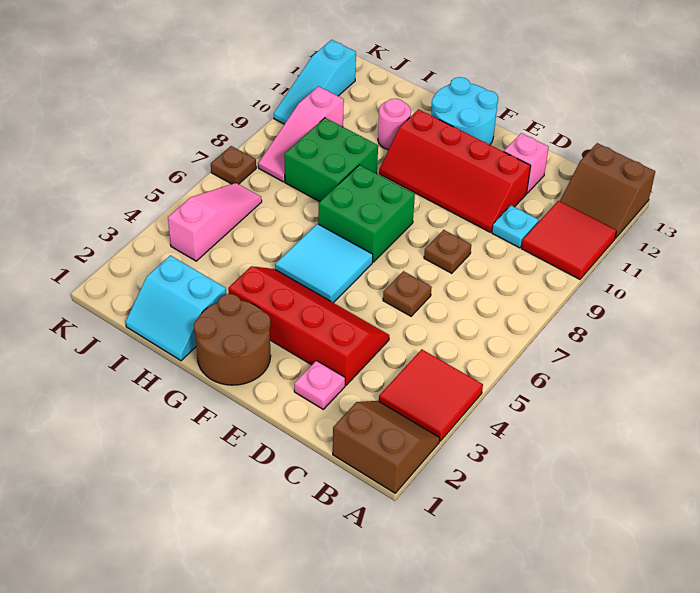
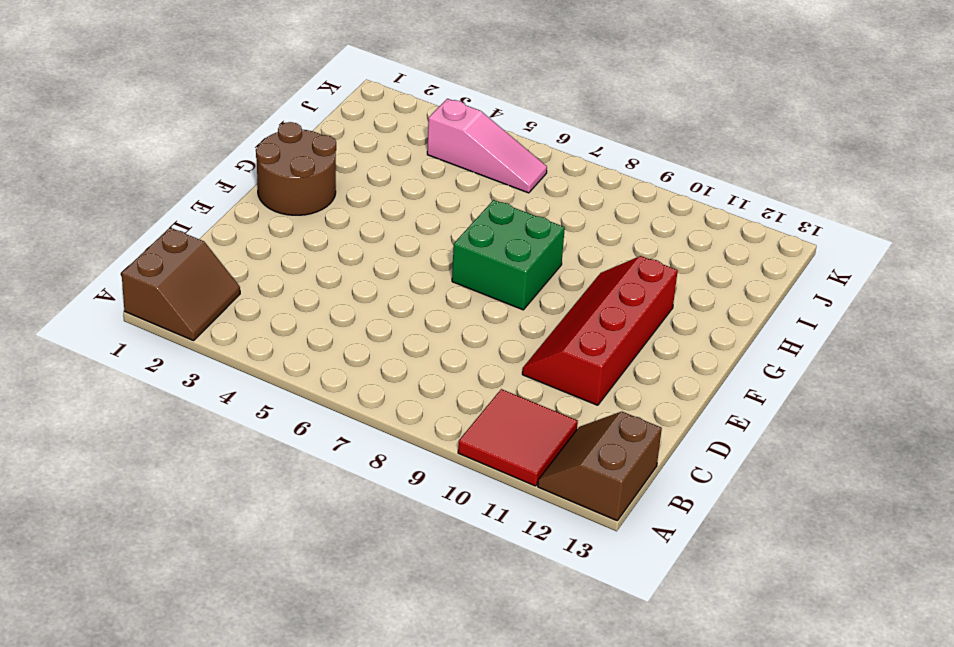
none -> red 2x2 tile [379,349,483,441]
none -> cyan 1x1 plate [492,205,539,248]
none -> pink 1x1 plate [294,361,345,409]

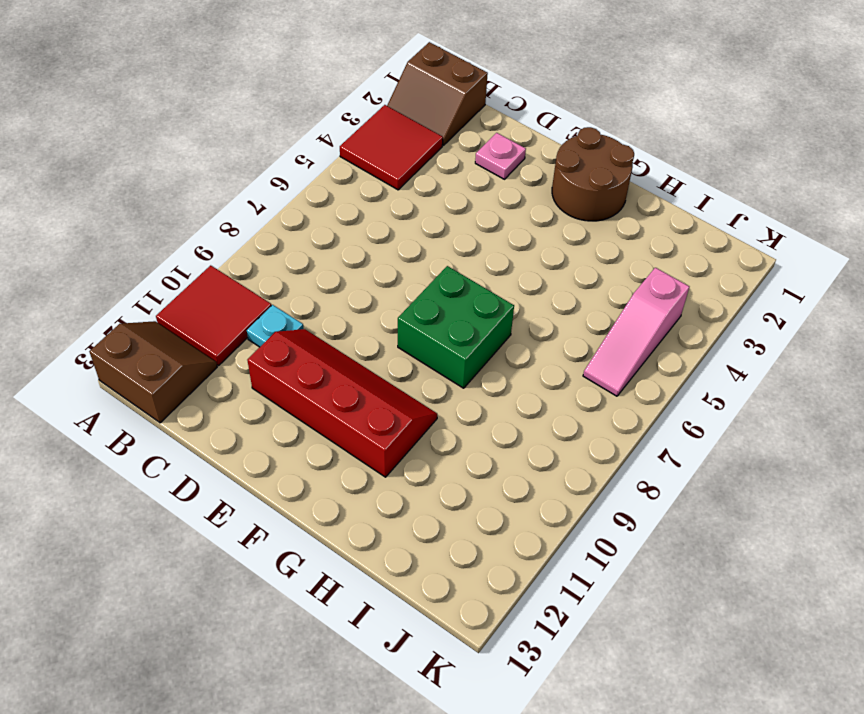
none -> red 2x4 slope [228,266,389,385]
none -> brown 1x1 plate [383,271,432,316]
none -> brown 1x1 plate [424,230,471,273]

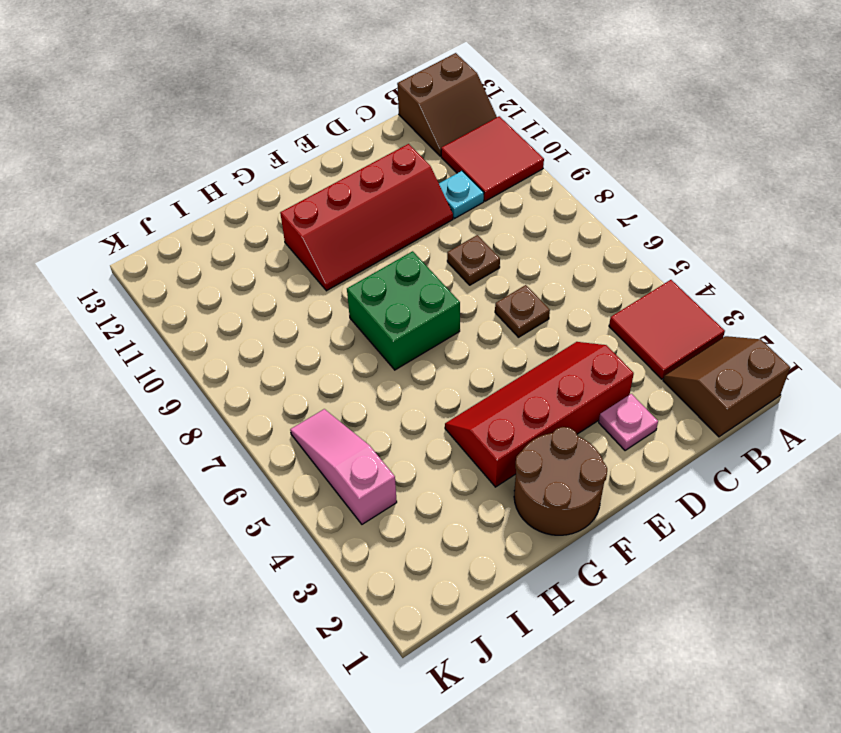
none -> pink 1x1 brick [504,133,549,193]
none -> cyan 2x2 tile [275,224,373,303]
none -> cyan 2x2 round brick [431,77,498,145]

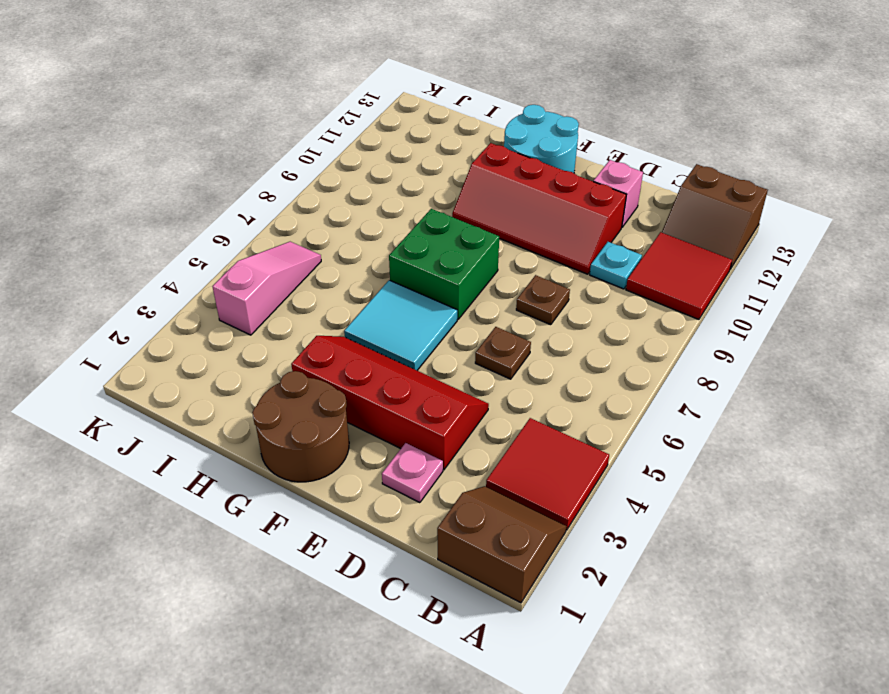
none -> cyan 2x2 slope [126,255,226,361]
none -> green 2x2 brick [284,118,378,202]
none -> pink 1x1 round brick [378,99,411,150]

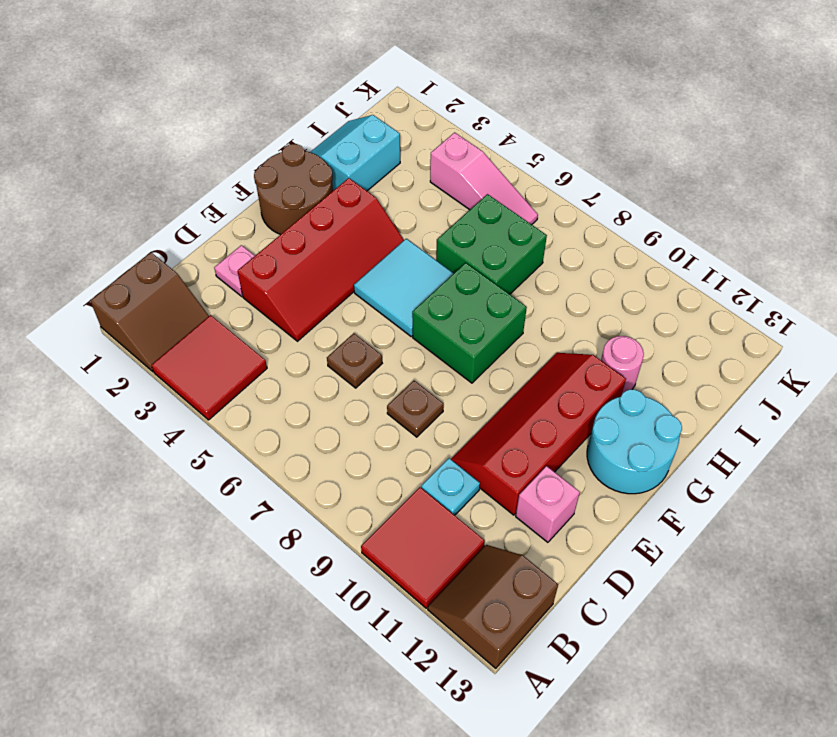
green 2x2 brick [436,194,547,294] -> green 2x2 brick moved to [284,118,378,202]
none -> pink 1x3 slope [258,86,344,182]
none -> brown 1x1 plate [211,146,256,184]
none -> cyan 1x3 slope [274,40,356,124]

